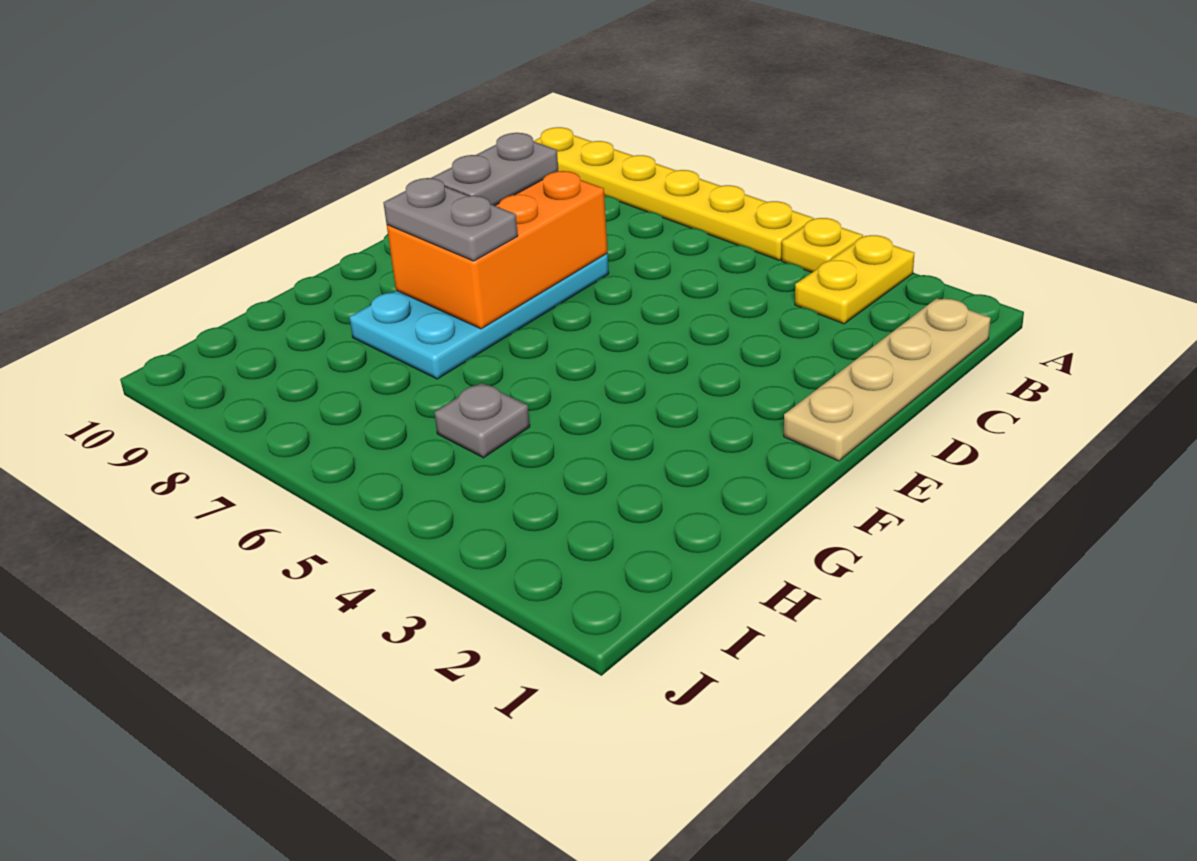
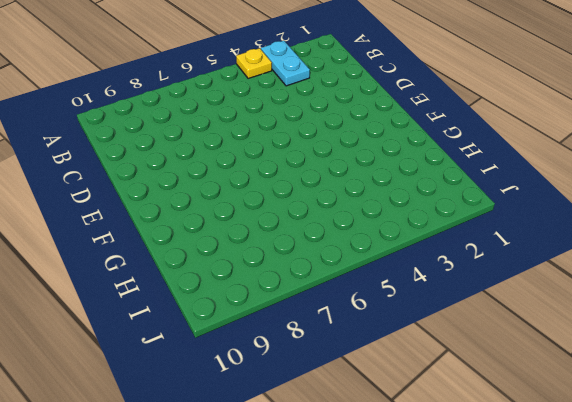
cyan 1x2 plate [261,41,310,86] -> yellow 1x2 plate [795,235,914,324]
none -> yellow 1x6 plate [534,127,814,260]
none -> tan 1x4 plate [784,298,991,461]

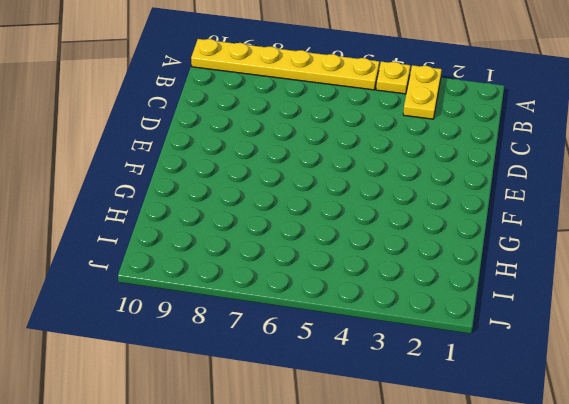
none -> tan 1x4 plate [784,298,991,461]
none -> cyan 2x4 plate [349,254,609,379]

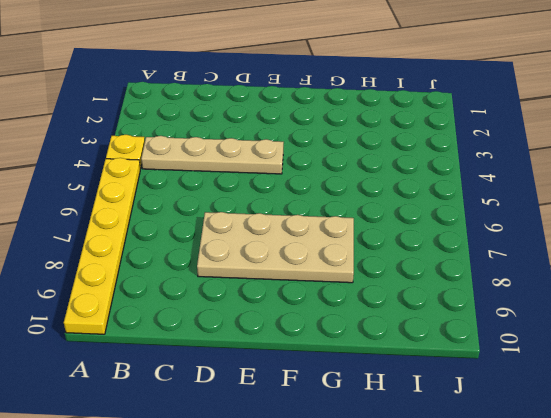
tan 1x4 plate [141,136,284,174] -> tan 1x4 plate moved to [784,298,991,461]
tan 2x4 plate [197,212,354,283] -> cyan 2x4 plate [349,254,609,379]
none -> yellow 1x2 plate [795,235,914,324]
none -> grey 1x1 plate [434,383,530,458]

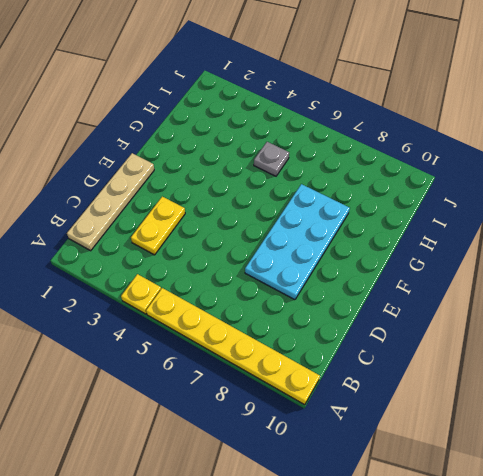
yellow 1x2 plate [131,197,185,255] -> yellow 1x2 plate moved to [795,235,914,324]
none -> orange 2x3 brick [387,171,608,329]
none -> grey 1x2 plate [432,133,558,206]

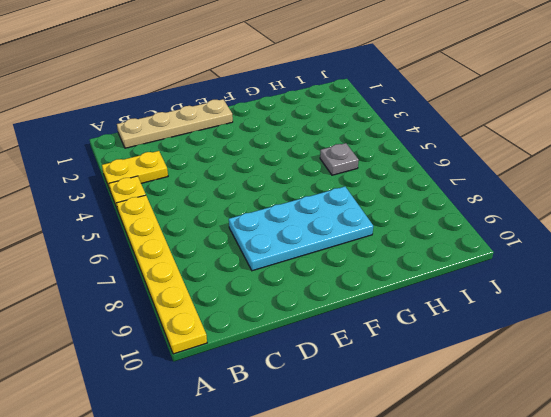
none -> orange 2x3 brick [387,171,608,329]
none -> grey 1x2 plate [432,133,558,206]

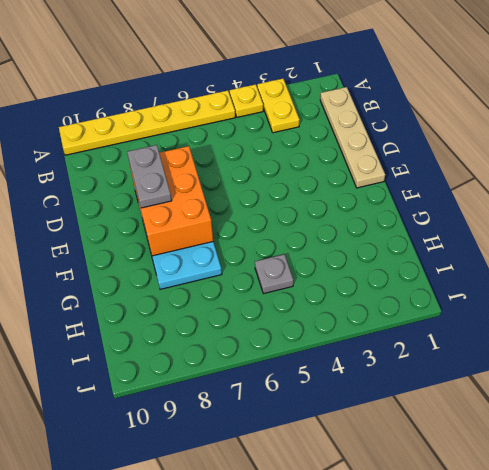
none -> grey 1x2 plate [383,178,518,261]

